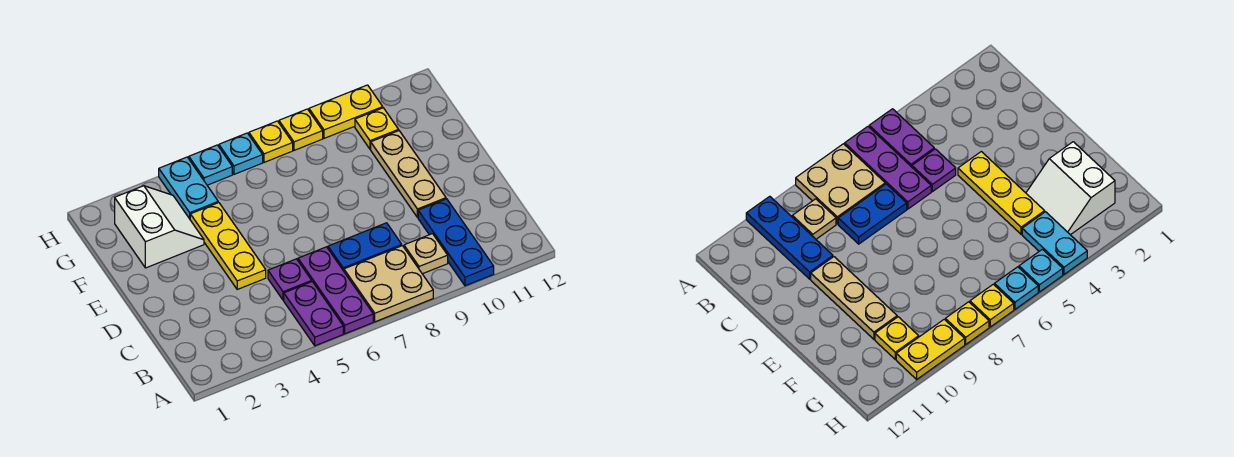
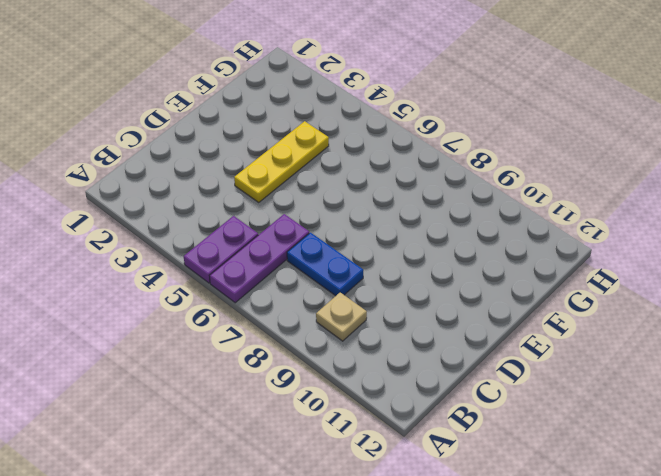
none -> tan 2x2 plate [344,246,433,322]
none -> blue 1x3 plate [418,199,494,286]
none -> purple 1x1 plate [268,259,312,300]

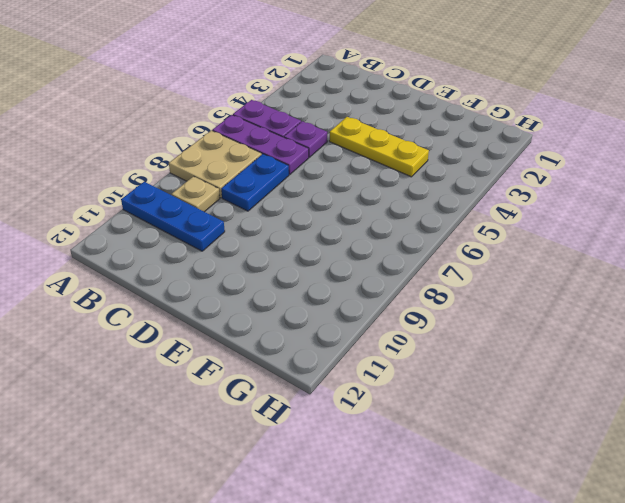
none -> tan 1x3 plate [371,131,446,218]
none -> white 2x2 slope [115,186,204,268]
none -> cyan 1x2 plate [159,157,218,219]

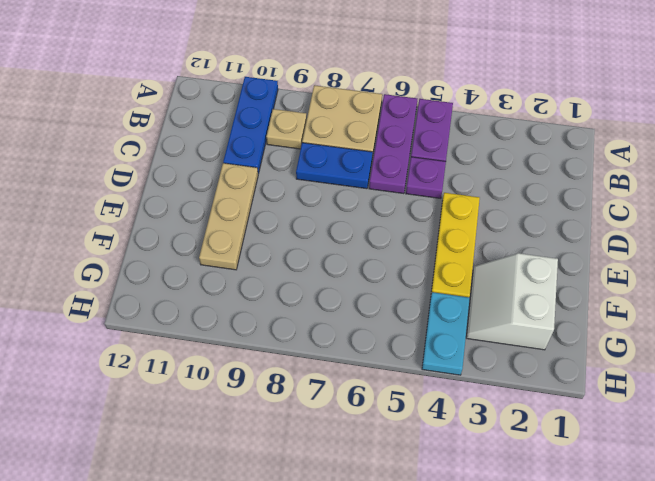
none -> yellow 1x1 plate [355,108,399,149]
none -> cyan 1x1 plate [189,145,232,185]
none -> cyan 1x1 plate [219,133,263,174]

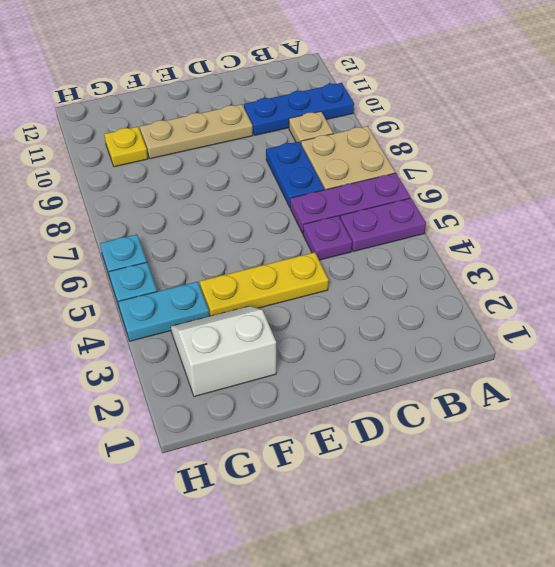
none -> yellow 1x1 plate [249,121,293,162]
none -> yellow 1x1 plate [279,109,323,150]
none -> yellow 1x2 plate [309,85,383,138]

